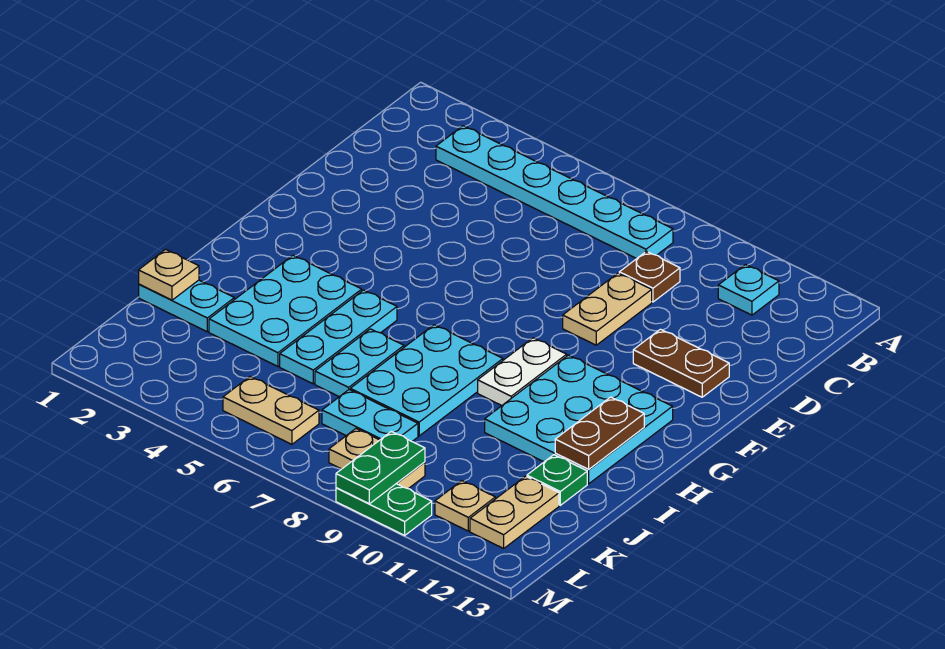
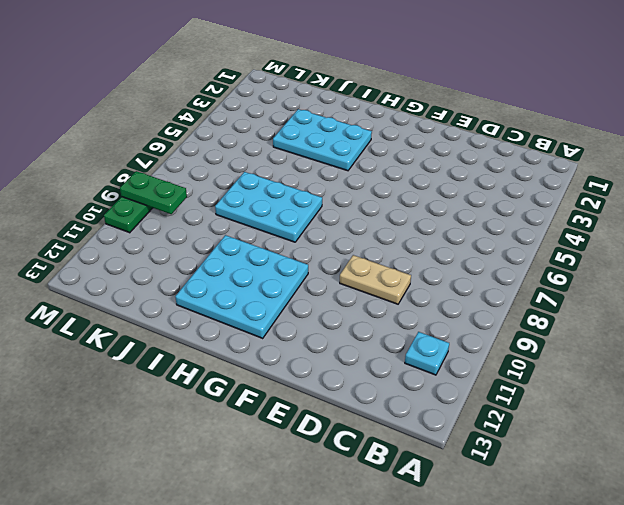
none -> cyan 1x6 plate [436,126,673,259]
none -> brown 1x1 plate [619,251,680,302]
none -> brown 1x2 plate [633,329,729,397]

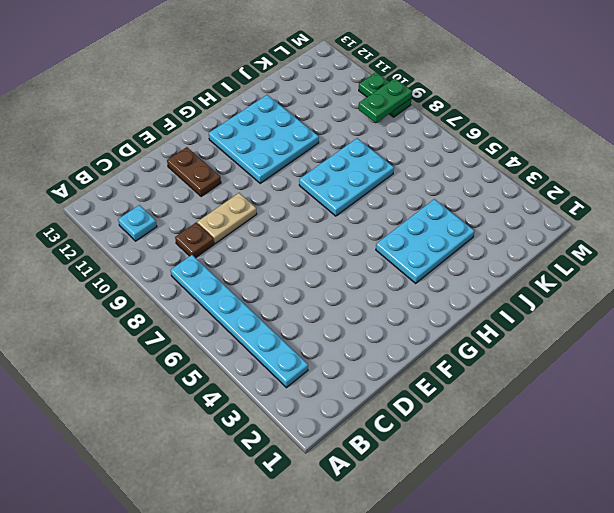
none -> white 1x2 plate [478,338,567,405]
none -> cyan 1x3 plate [280,290,397,384]
none -> cyan 1x2 plate [315,329,404,397]

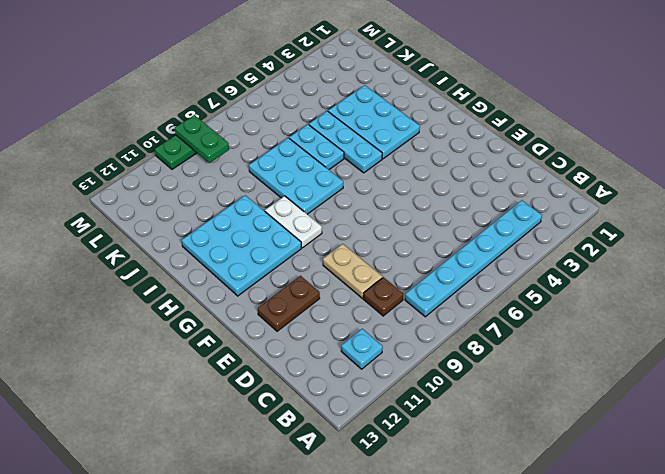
none -> cyan 1x2 plate [139,280,234,332]
none -> green 1x1 plate [527,455,587,505]
none -> cyan 1x2 plate [322,390,418,441]

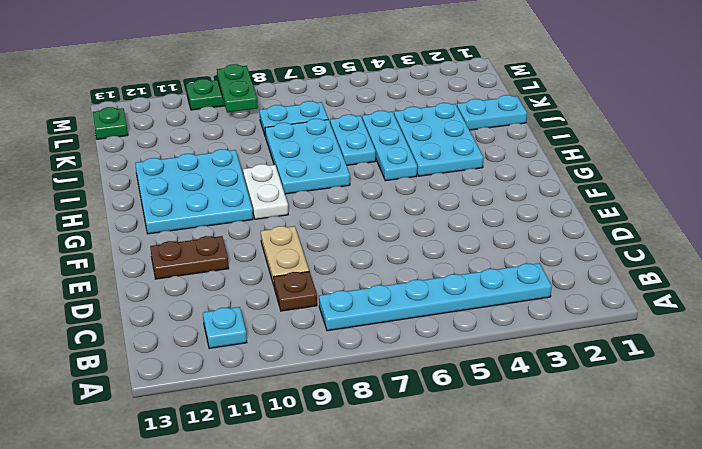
green 1x1 plate [93,107,128,139] -> green 1x1 plate moved to [527,455,587,505]
none -> tan 1x2 plate [470,476,559,548]
none -> tan 1x2 plate [223,377,319,444]
none -> tan 1x2 plate [329,429,425,489]

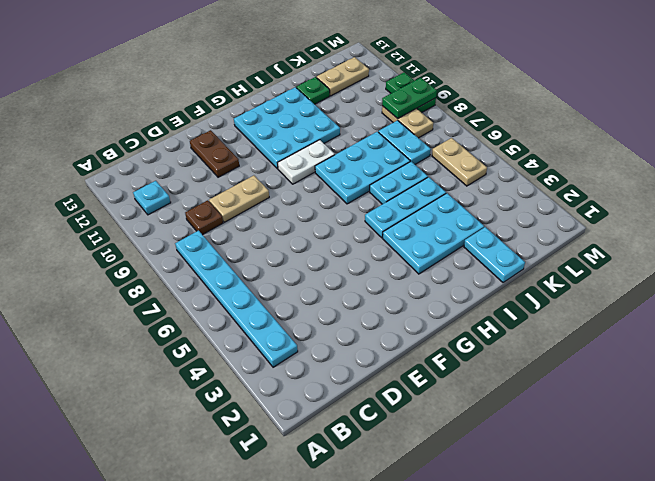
none -> tan 1x1 plate [435,481,495,531]
none -> brown 1x2 plate [555,397,644,469]
none -> tan 1x1 plate [139,249,199,300]

